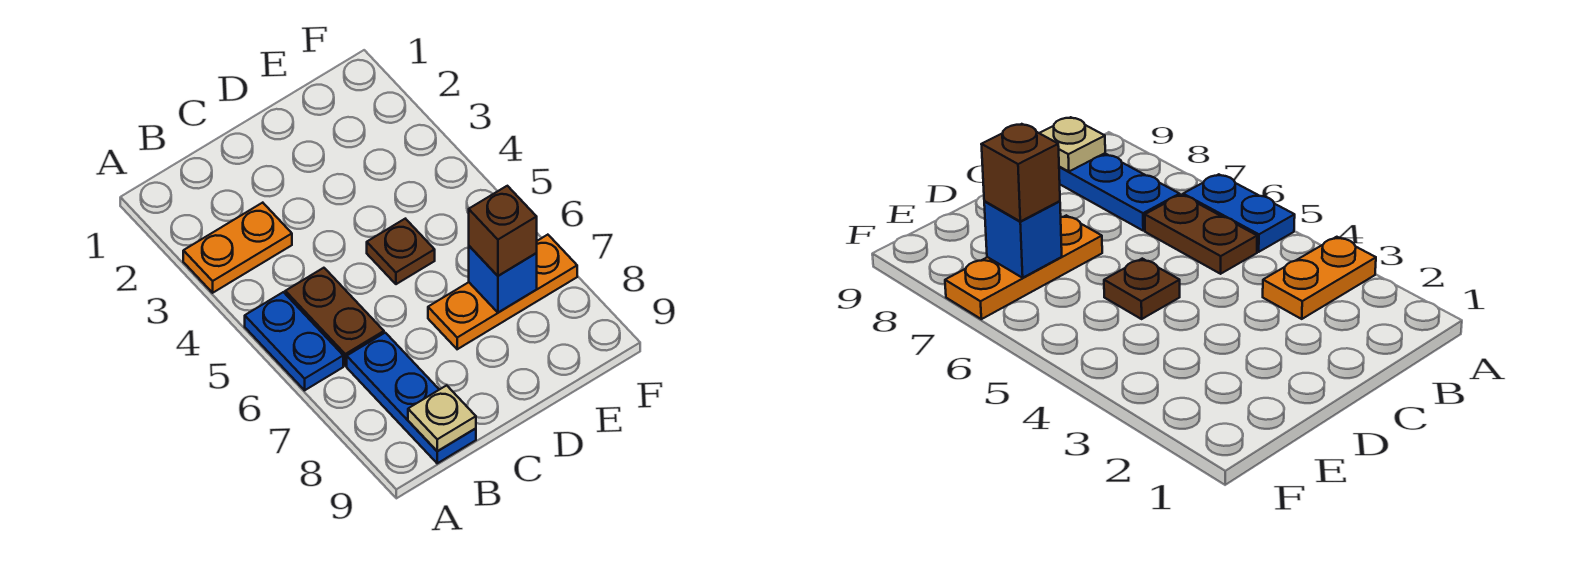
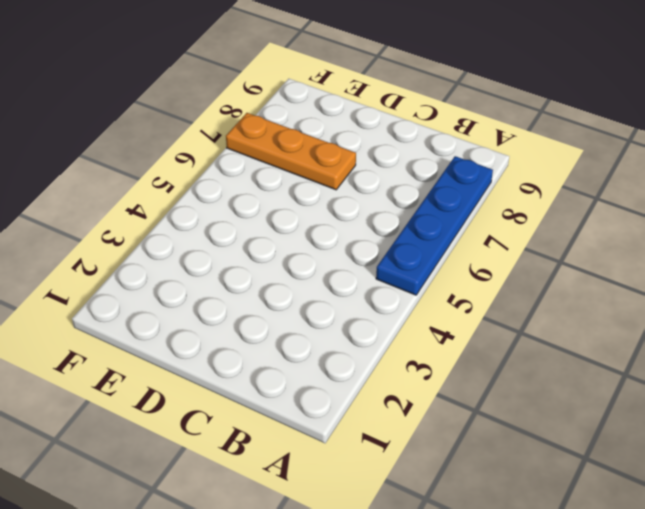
blue 1x4 plate [376,156,493,295] -> blue 1x2 plate [245,292,343,390]
none -> orange 1x2 plate [183,203,292,293]
none -> brown 1x2 plate [285,268,384,366]

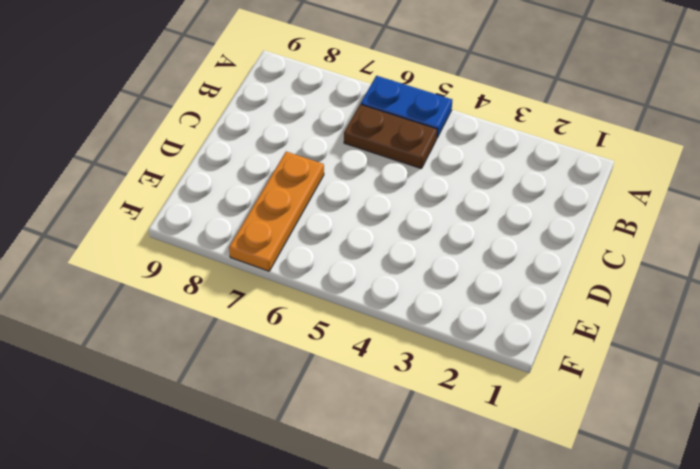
none -> orange 1x2 plate [183,203,292,293]
none -> blue 1x3 plate [347,333,476,463]

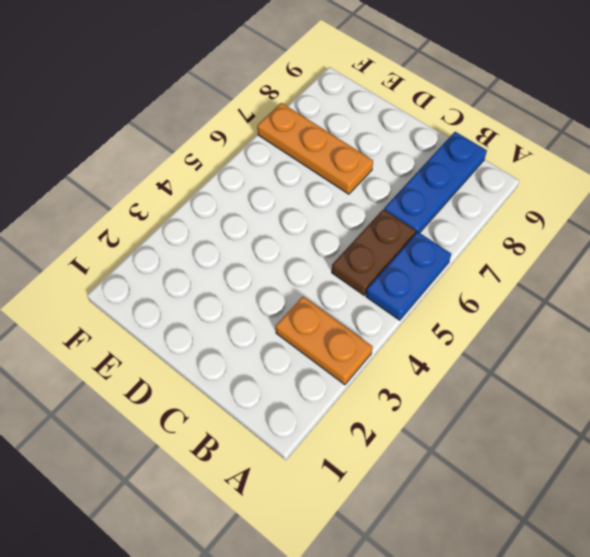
none -> brown 1x1 plate [367,219,435,284]
none -> tan 1x1 plate [408,385,476,451]

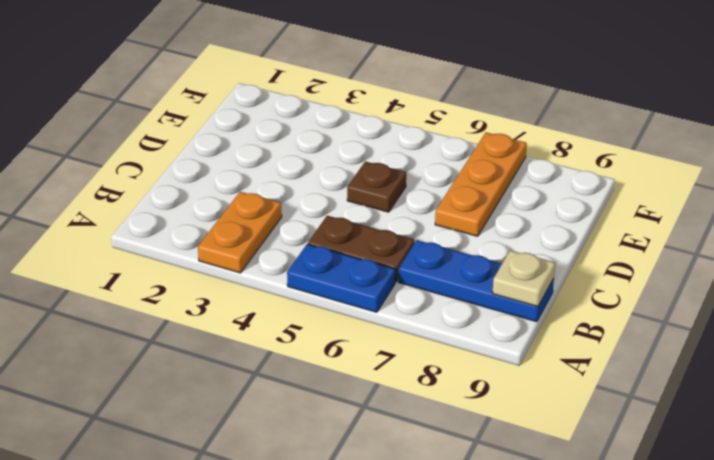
none -> blue 1x1 brick [469,246,537,313]
none -> brown 1x1 brick [469,186,537,276]

